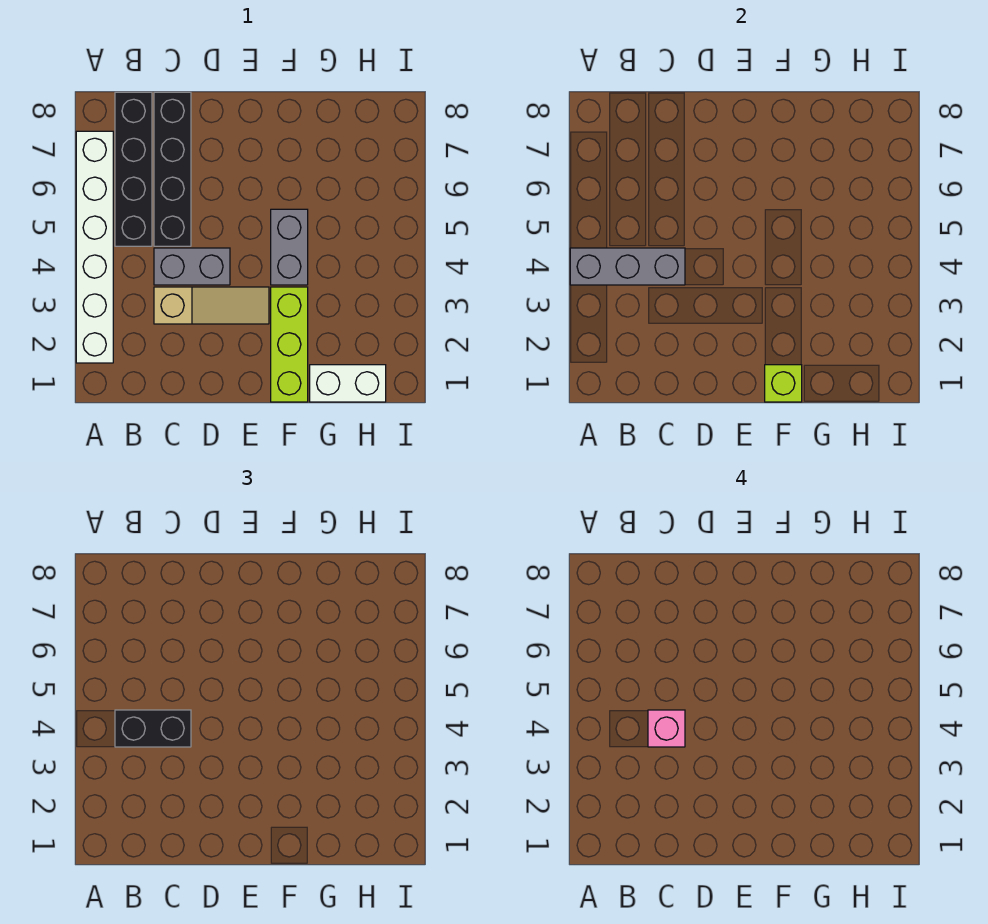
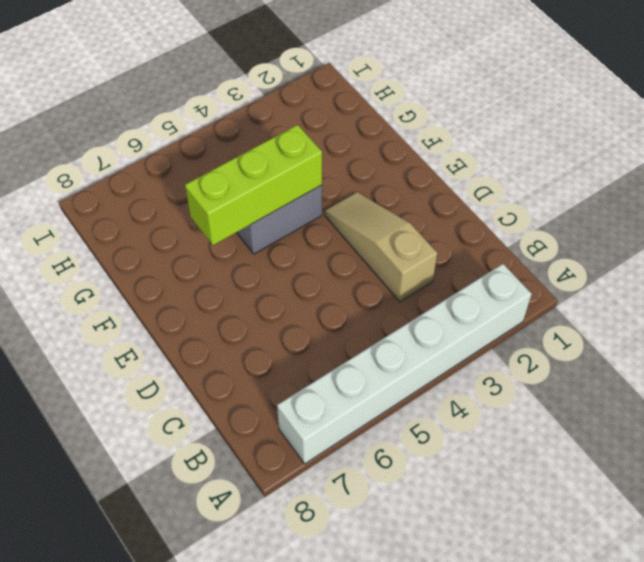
lime 1x3 brick [185,125,322,245] -> lime 1x3 brick moved to [271,287,308,402]
none -> black 1x4 brick [115,92,152,246]
none -> grey 1x2 brick [154,248,230,285]
none -> black 1x4 brick [154,92,191,246]

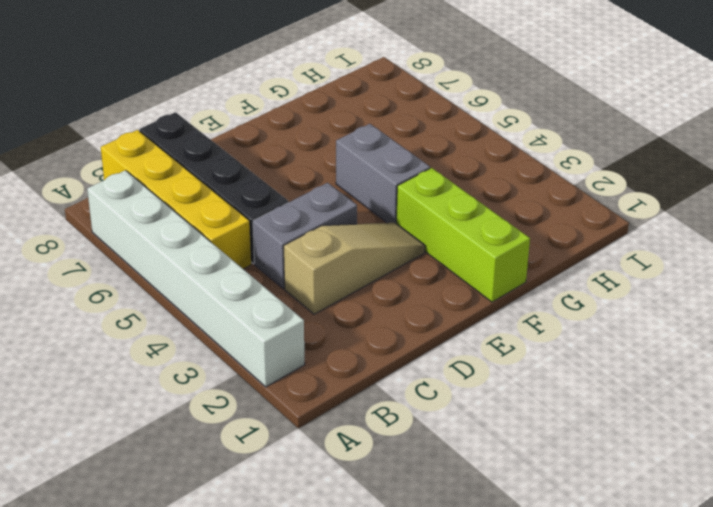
yellow 1x4 brick [101,130,251,269] -> black 1x4 brick [115,92,152,246]
none -> white 1x2 brick [310,365,386,402]
none -> grey 1x3 brick [570,248,685,285]
none -> lime 1x1 brick [765,365,802,402]

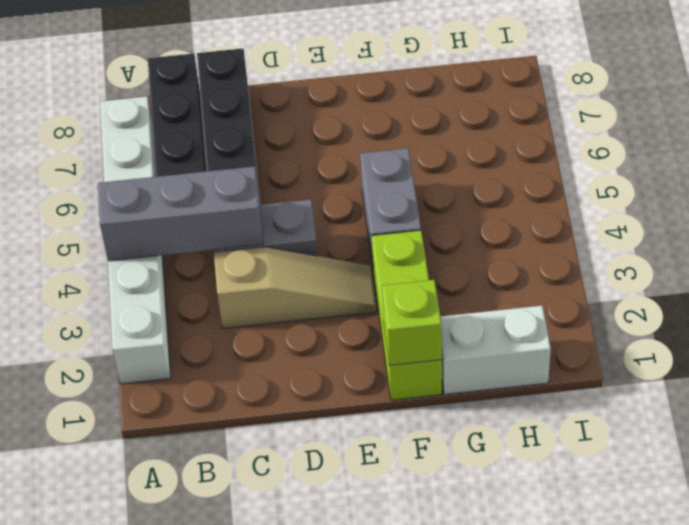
none -> black 1x2 brick [115,710,191,747]
none -> pink 1x1 brick [648,710,685,747]

